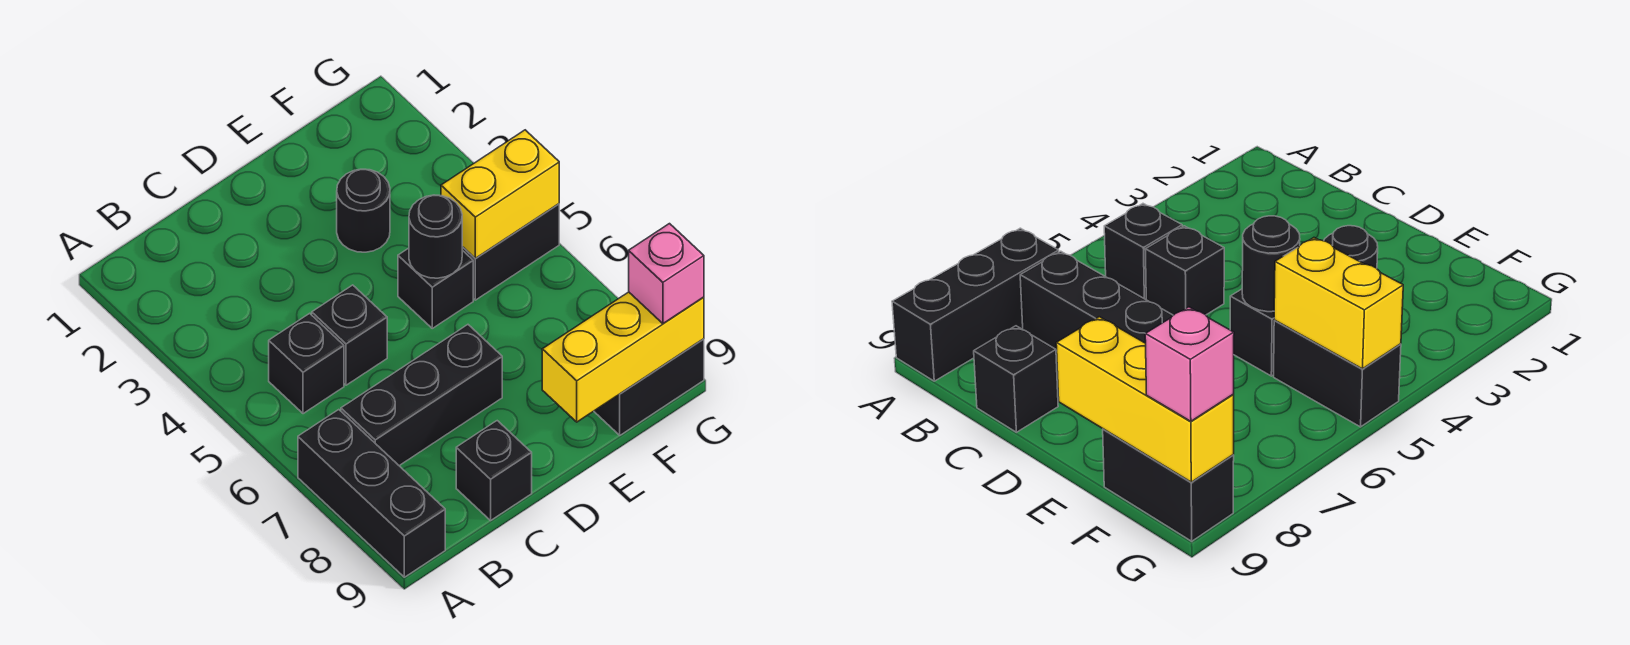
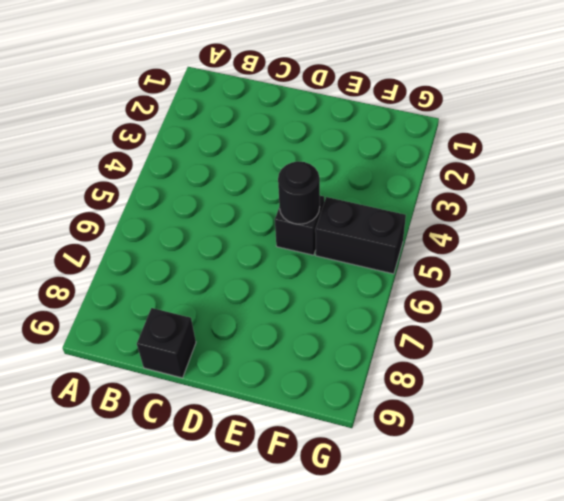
none -> black 1x3 brick [298,410,445,577]
none -> black 1x1 brick [269,313,344,414]
none -> black 1x3 brick [341,325,502,466]

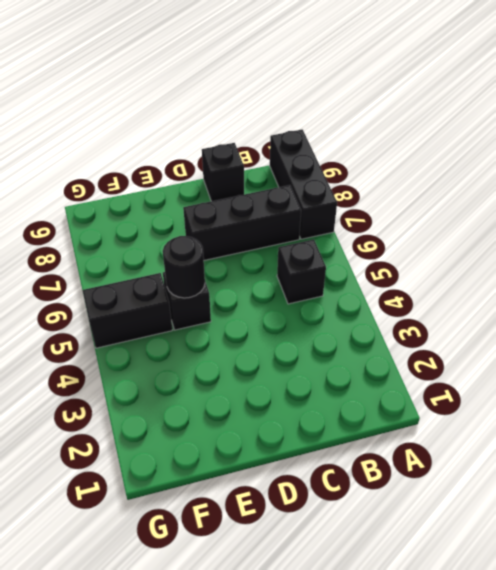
none -> black 1x1 brick [312,285,387,385]
none -> black 1x1 round brick [337,169,390,252]
none -> black 1x2 brick [594,339,704,435]

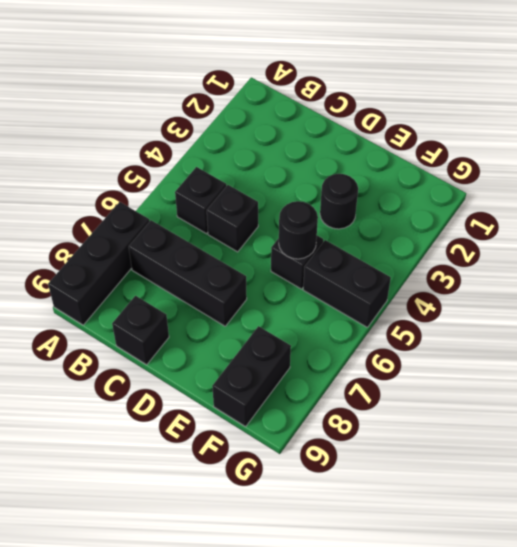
black 1x2 brick [212,326,291,427] -> black 1x2 brick turned to [594,339,704,435]
none -> yellow 1x3 brick [542,292,704,422]
none -> yellow 1x2 brick [441,130,559,258]
none -> pink 1x1 brick [629,224,704,324]

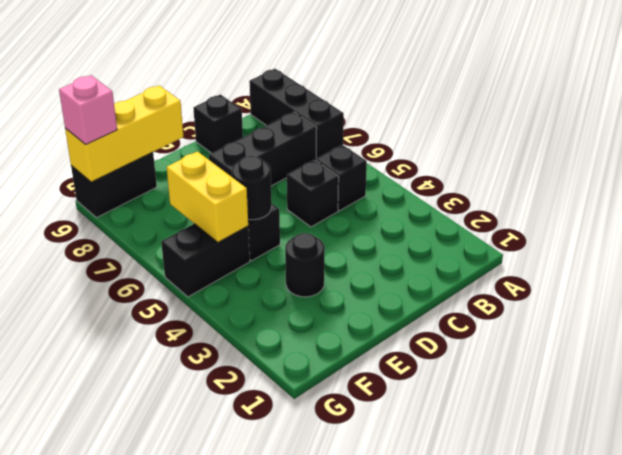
yellow 1x2 brick [167,151,248,242] -> yellow 1x2 brick turned to [441,130,559,258]

